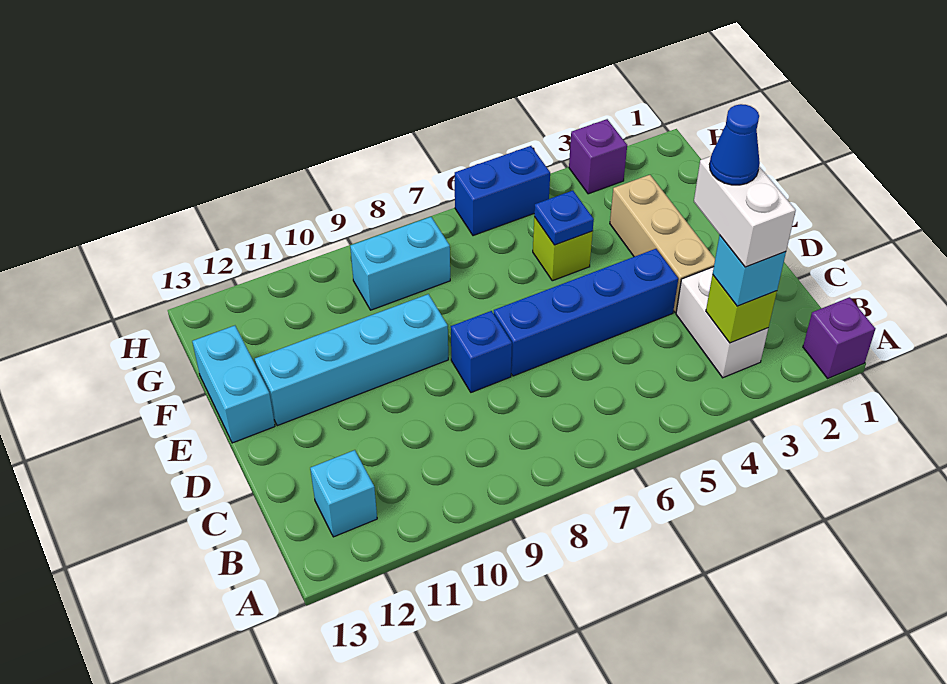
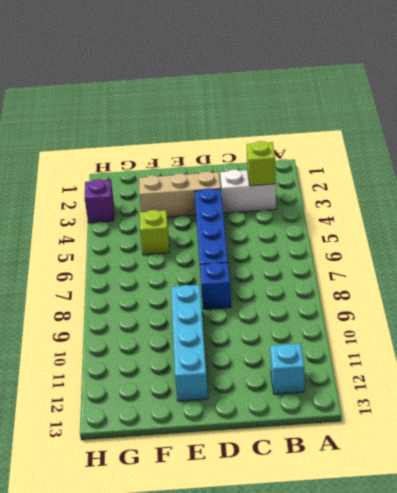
none -> purple 1x1 brick [803,297,875,378]
none -> cyan 1x2 brick [192,326,275,443]
none -> cyan 1x2 brick [350,217,450,310]

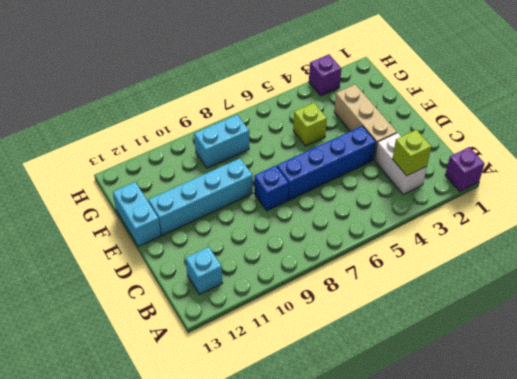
none -> blue 1x2 brick [455,146,550,236]
none -> blue 1x1 plate [534,191,594,245]
none -> cyan 1x1 brick [713,235,786,306]

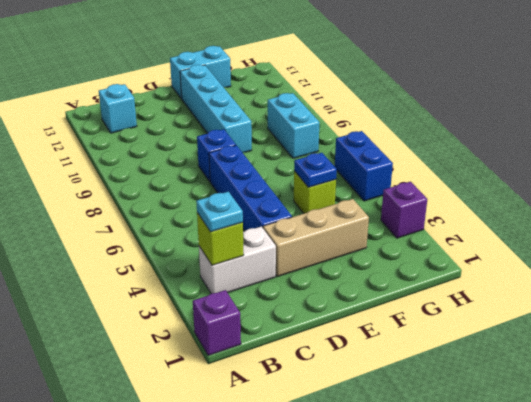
cyan 1x1 plate [196,192,243,232] -> cyan 1x1 brick [713,235,786,306]
none -> white 1x2 brick [694,156,796,267]
none -> blue 1x1 cone [710,104,760,185]

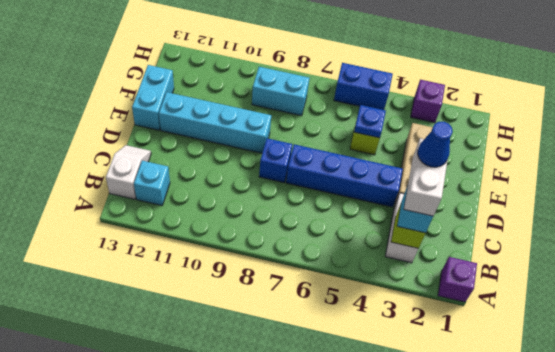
white 1x2 slope [106,145,151,199] -> none

